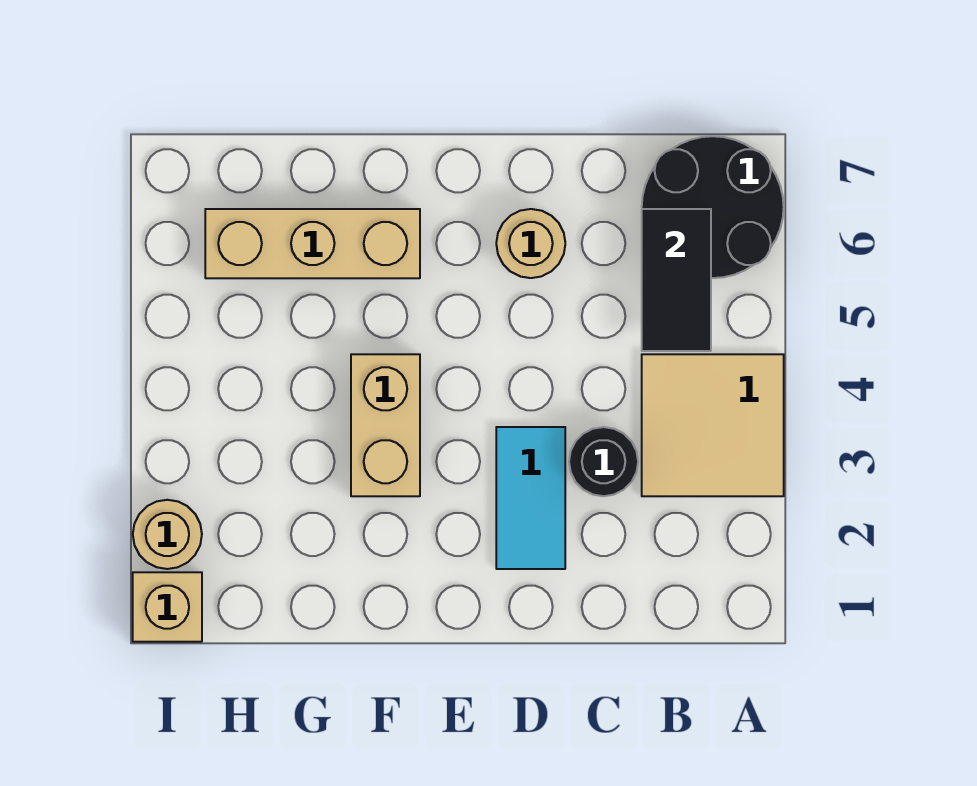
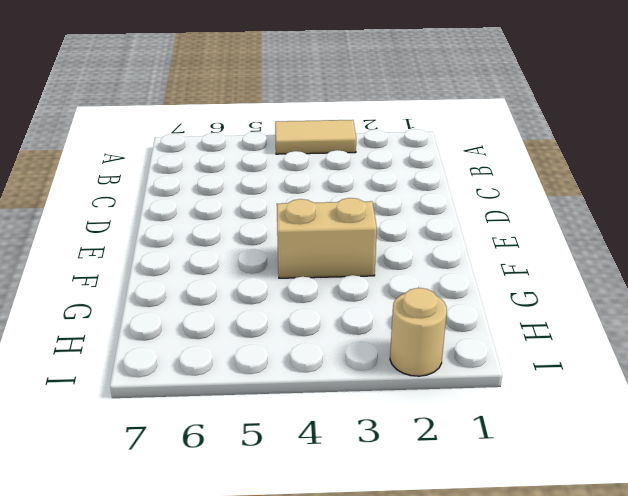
tan 1x2 tile [275,120,356,154] -> tan 2x2 tile [642,354,784,496]
none -> black 2x2 round brick [642,136,784,278]
none -> black 1x1 round brick [569,427,638,496]

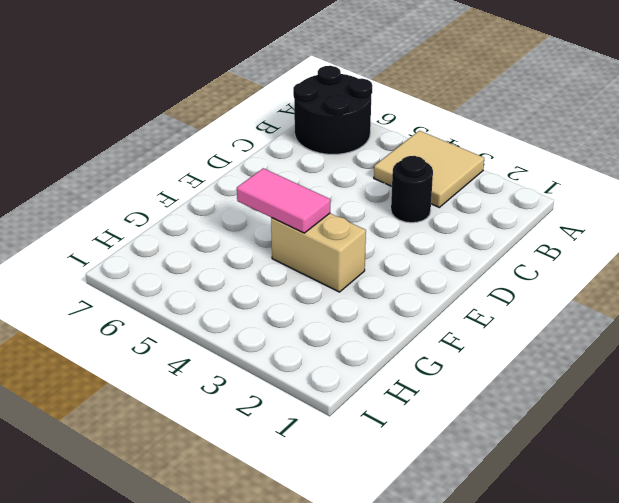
pink 1x2 tile [237,168,330,233] -> none
none -> cyan 1x2 tile [496,427,565,569]
none -> tan 1x1 round brick [496,209,565,278]

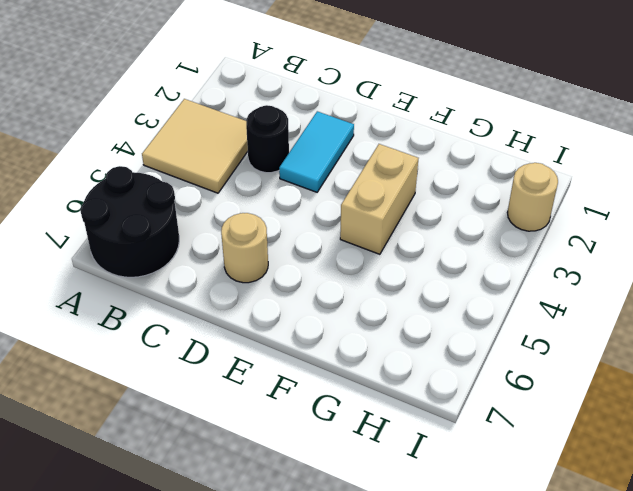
none -> tan 1x3 brick [205,209,420,278]
none -> tan 1x1 brick [133,572,202,642]

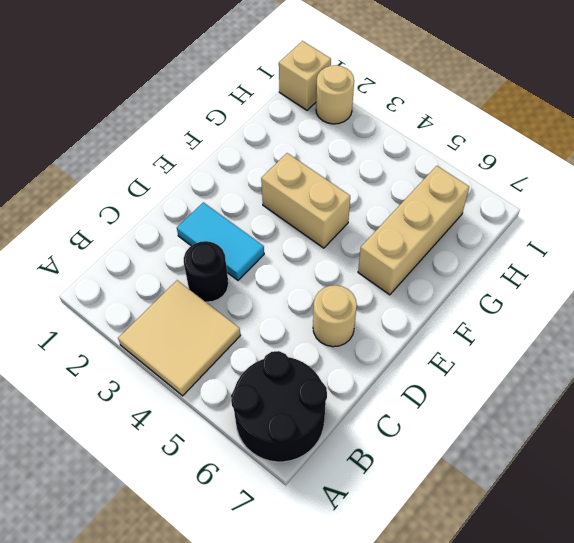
none -> black 1x2 tile [642,209,711,351]

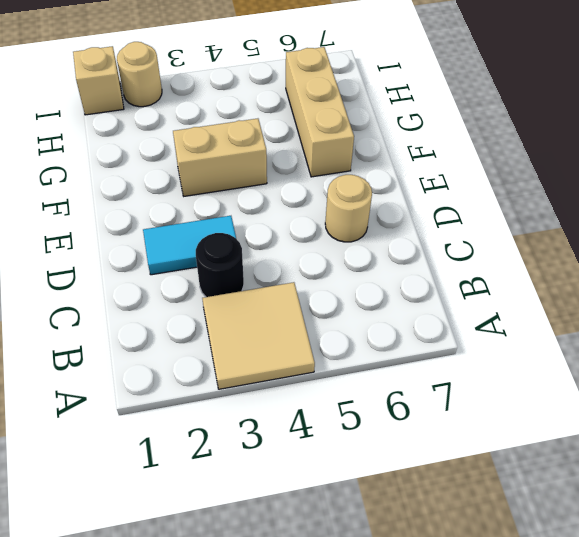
none -> black 2x2 round brick [642,136,784,278]
none -> black 1x2 tile [642,209,711,351]

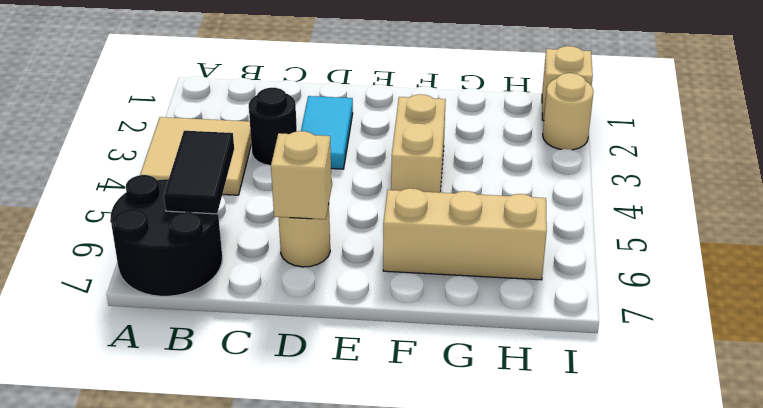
tan 1x1 brick [271,131,332,219] -> none

